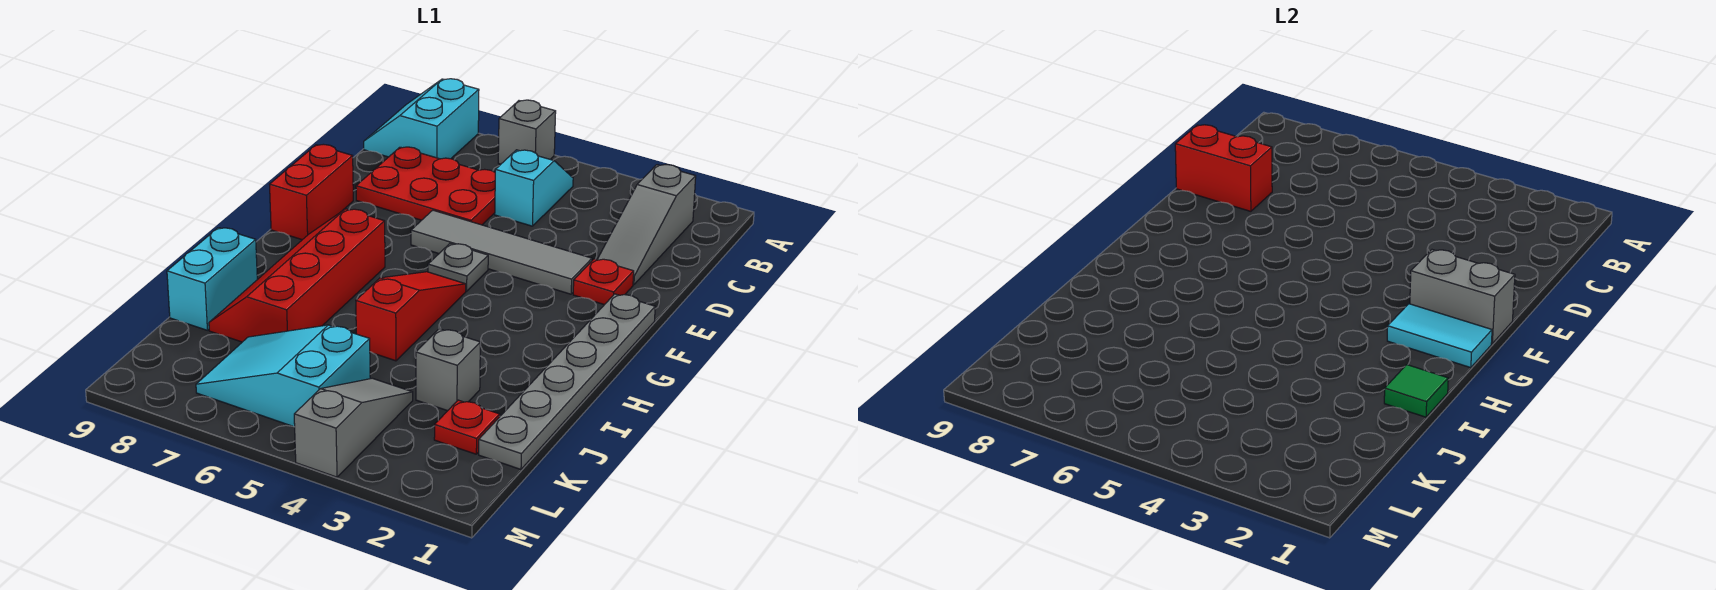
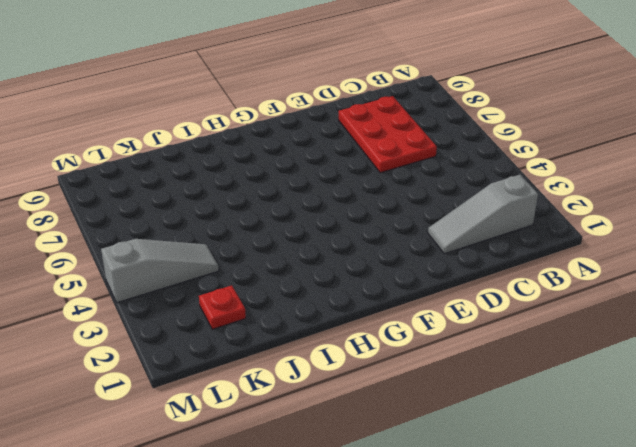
none -> grey 1x1 brick [498,100,556,164]
none -> cyan 2x2 slope [364,79,479,159]
none -> cyan 1x2 slope [495,150,573,226]

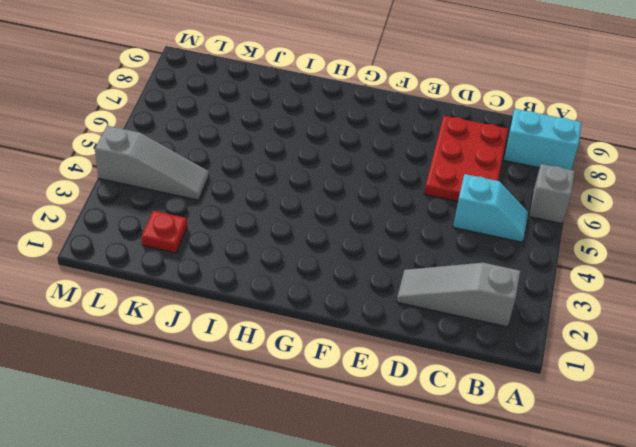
none -> red 1x1 plate [573,259,634,305]
none -> grey 1x4 tile [411,210,592,294]
none -> red 1x2 brick [269,144,353,240]

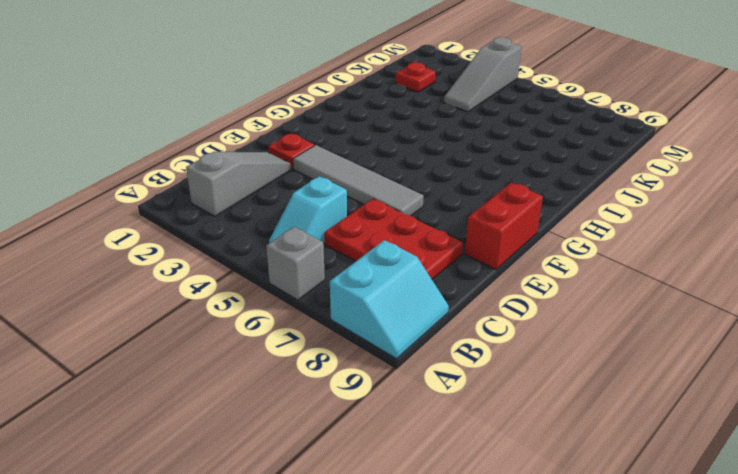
none -> grey 1x6 plate [479,294,655,469]
none -> grey 1x1 plate [428,244,488,291]
none -> red 1x3 slope [356,272,466,361]

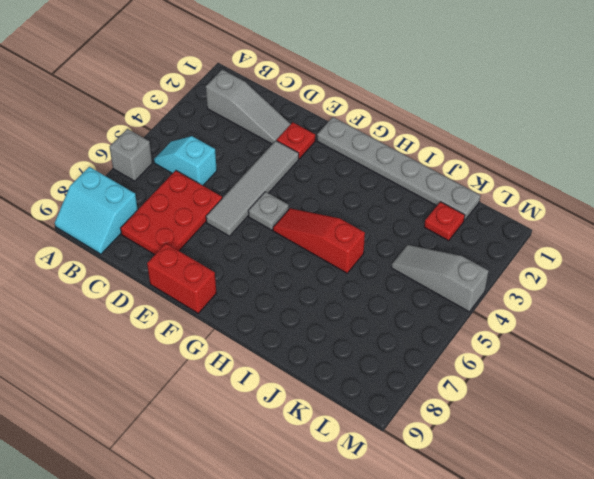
none -> red 2x4 slope [209,209,385,342]
none -> cyan 1x2 brick [167,228,257,330]
none -> grey 1x1 brick [416,329,480,411]

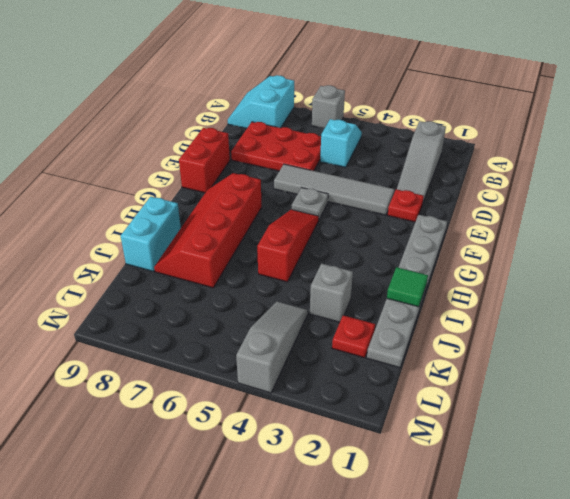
none -> cyan 2x3 slope [196,325,370,427]
none -> red 1x2 brick [1175,125,1272,211]
none -> grey 1x2 brick [1410,250,1515,344]

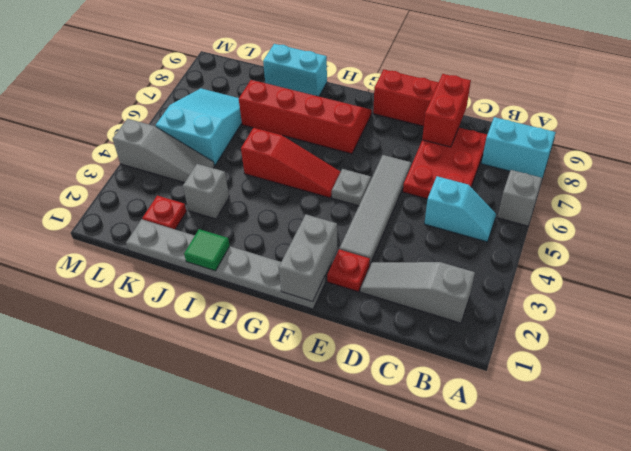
none -> cyan 1x2 tile [1387,304,1492,368]

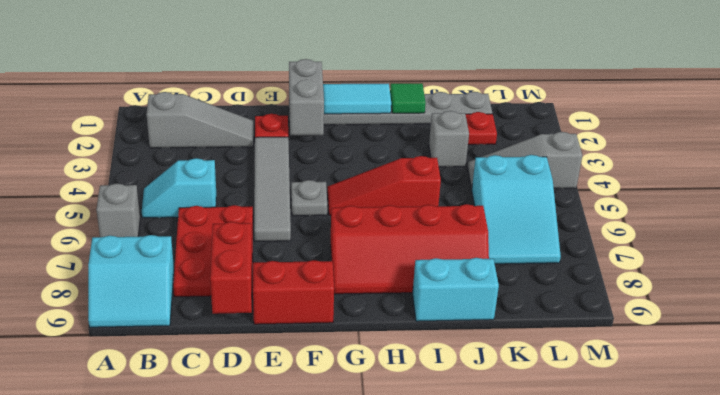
cyan 1x2 tile [323,83,391,114] -> cyan 1x2 tile turned to [1387,304,1492,368]

